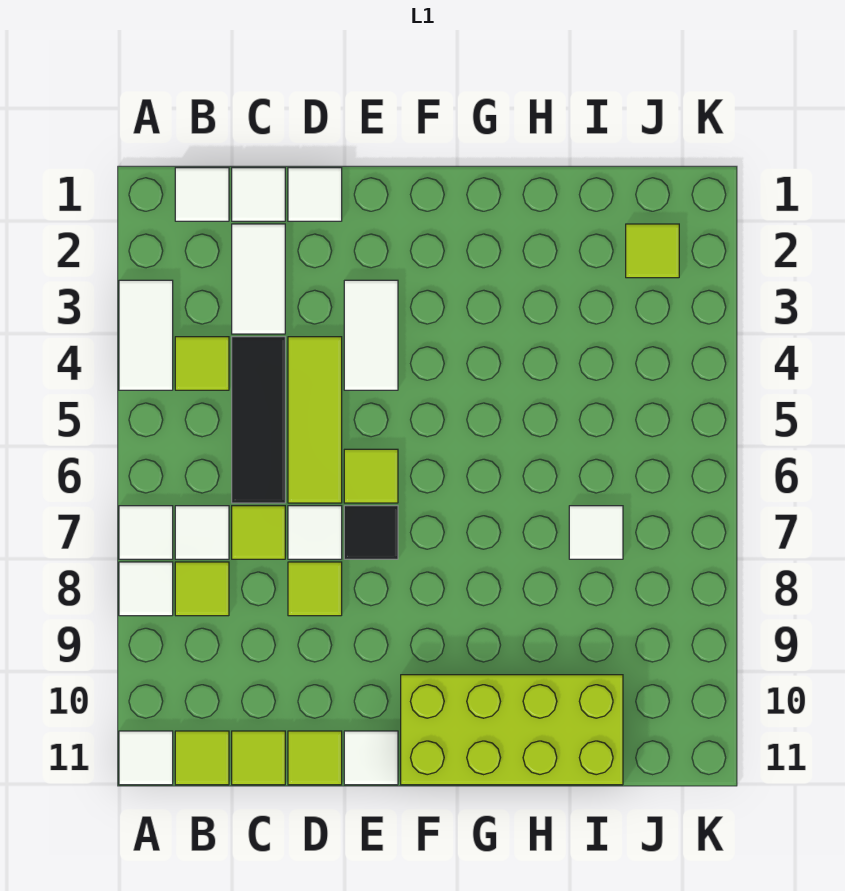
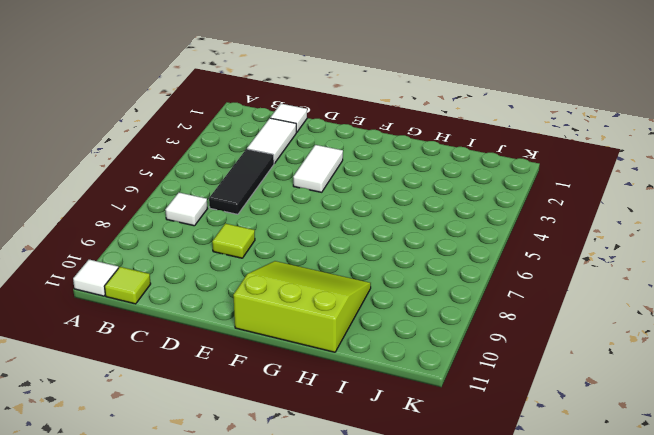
lime 3x3 slope [233,261,371,352] -> lime 2x4 brick [401,675,623,785]
none -> white 1x2 tile [119,280,173,390]
none -> white 1x1 tile [119,506,173,559]
none -> white 1x1 tile [119,562,173,616]

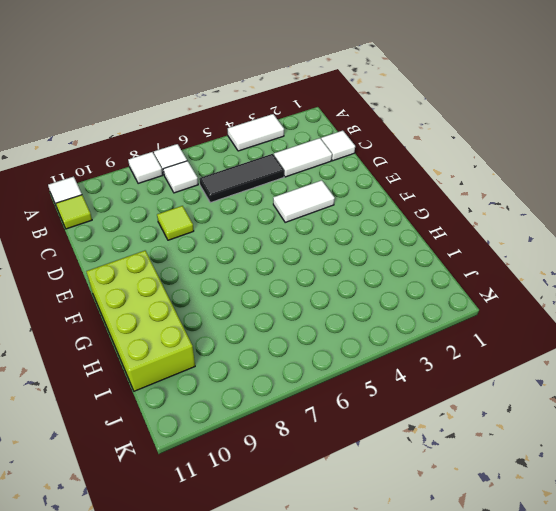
none -> white 1x1 tile [175,168,229,221]
none -> lime 1x1 tile [175,337,229,390]
none -> lime 1x1 tile [175,562,229,616]

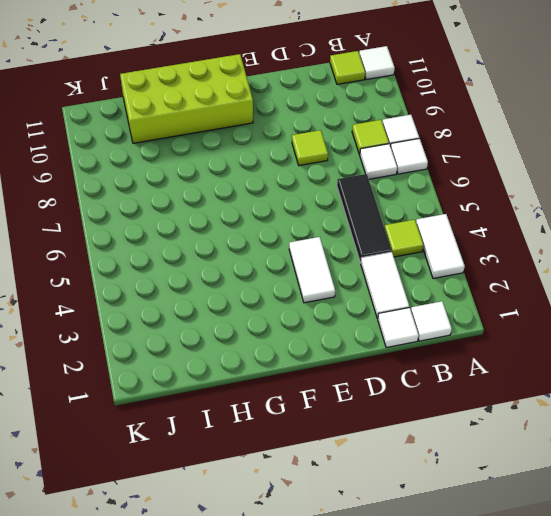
none -> lime 1x1 tile [232,506,285,559]
none -> lime 1x1 tile [232,731,285,785]
none -> white 1x1 tile [288,168,342,221]

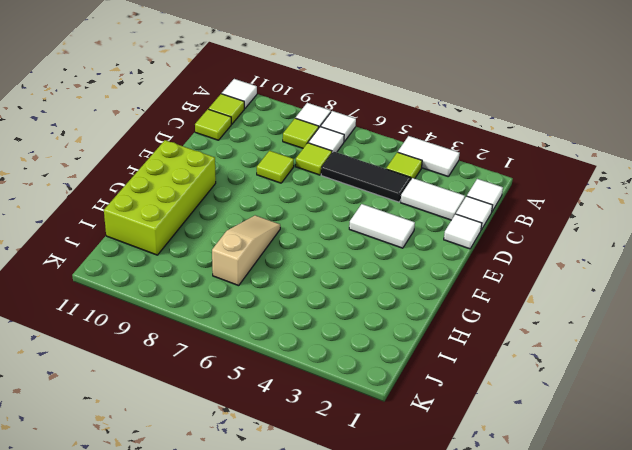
tan 1x3 slope [212,215,280,286] -> white 1x1 tile [569,506,623,559]
none -> lime 1x3 tile [288,337,342,503]
none -> white 1x1 tile [288,506,342,559]
none -> lime 1x1 tile [288,731,342,785]

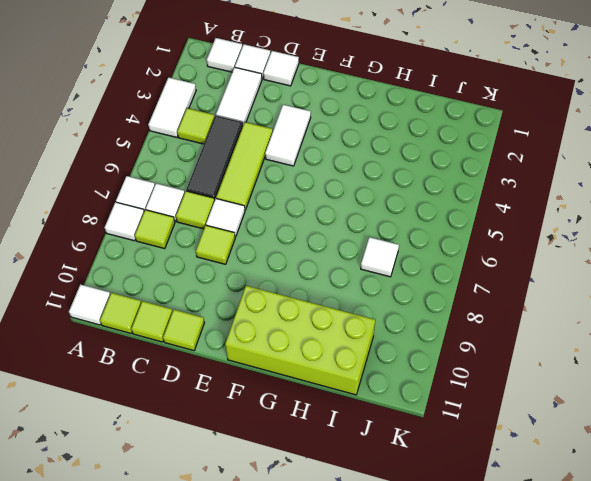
none -> lime 1x1 tile [344,449,398,503]
none -> black 1x1 tile [344,506,398,559]
none -> white 1x1 tile [344,731,398,785]

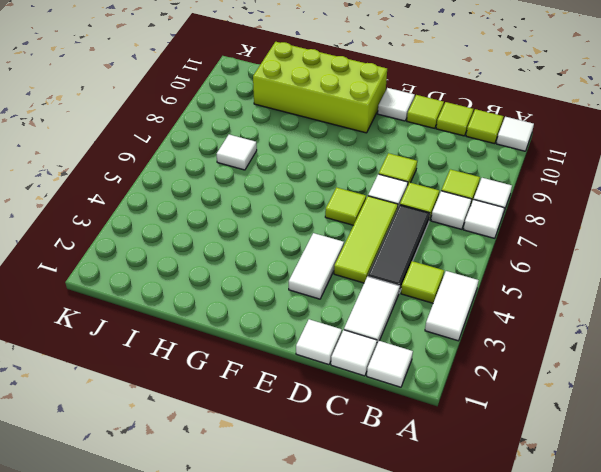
none -> black 1x1 tile [344,506,398,559]
none -> lime 1x1 tile [626,224,679,278]

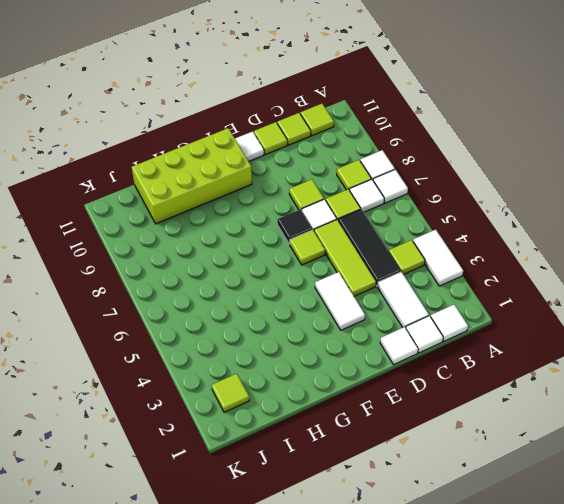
none -> white 1x1 tile [119,731,173,785]
none -> white 1x1 tile [569,506,623,559]

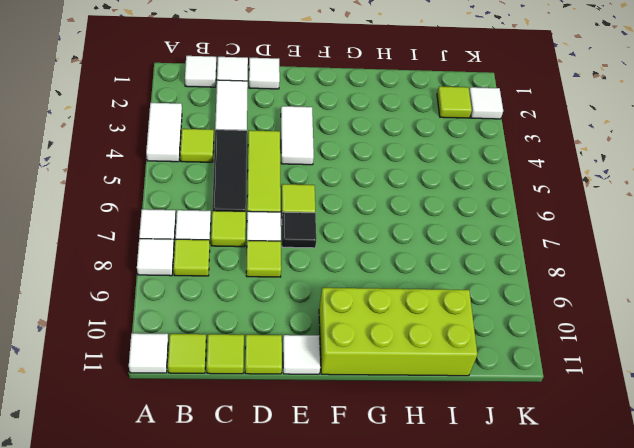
white 1x1 tile [469,87,503,119] -> white 1x1 tile moved to [569,506,623,559]

